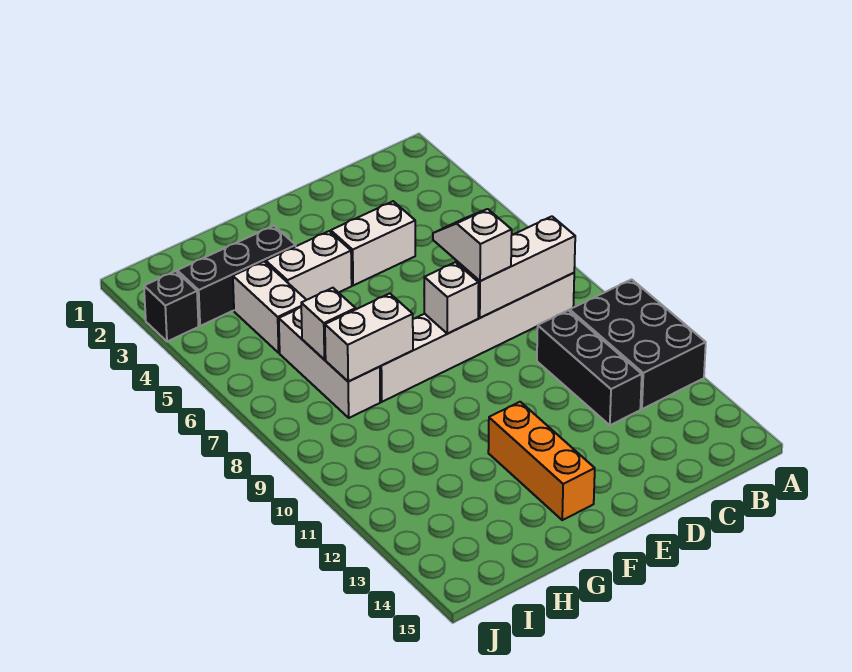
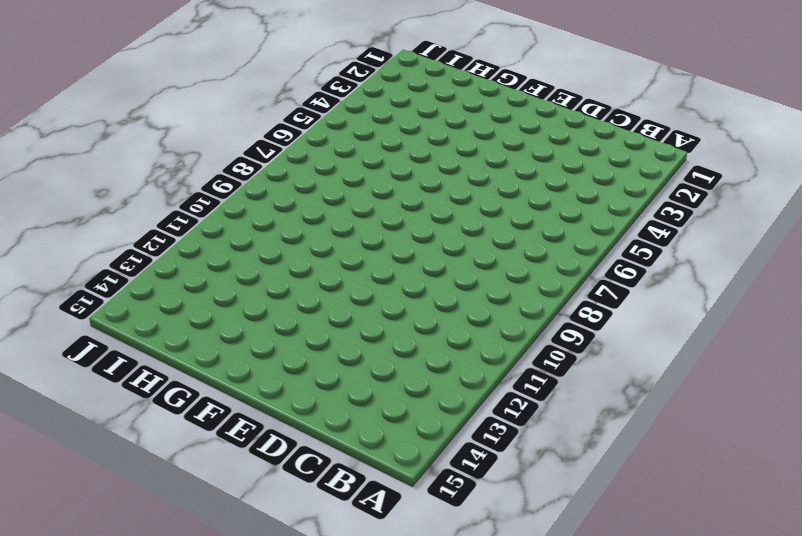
none -> black 2x3 brick [570,279,706,409]
none -> white 1x6 brick [380,273,574,402]
none -> black 1x3 brick [537,311,642,425]

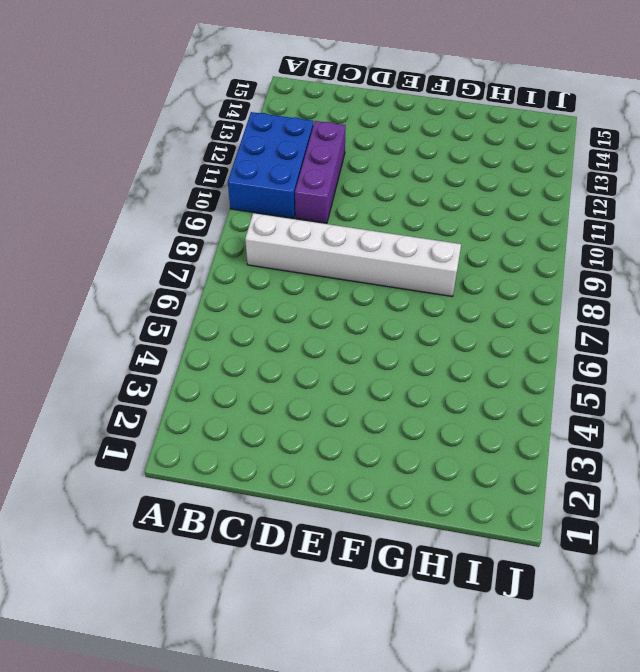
blue 2x3 brick [228,112,313,218] -> black 2x3 brick [570,279,706,409]
purple 1x3 brick [295,121,346,223] -> black 1x3 brick [537,311,642,425]
none -> white 1x2 brick [331,201,415,286]
none -> white 1x2 brick [266,231,352,300]
none -> orange 1x3 brick [488,402,595,520]

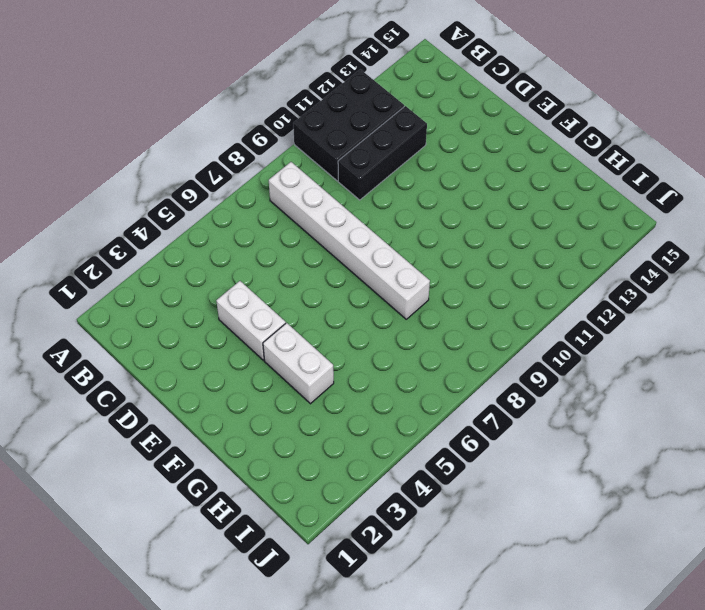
none -> orange 1x3 brick [488,402,595,520]
none -> black 1x3 brick [177,226,296,326]
none -> white 1x2 brick [233,262,306,353]

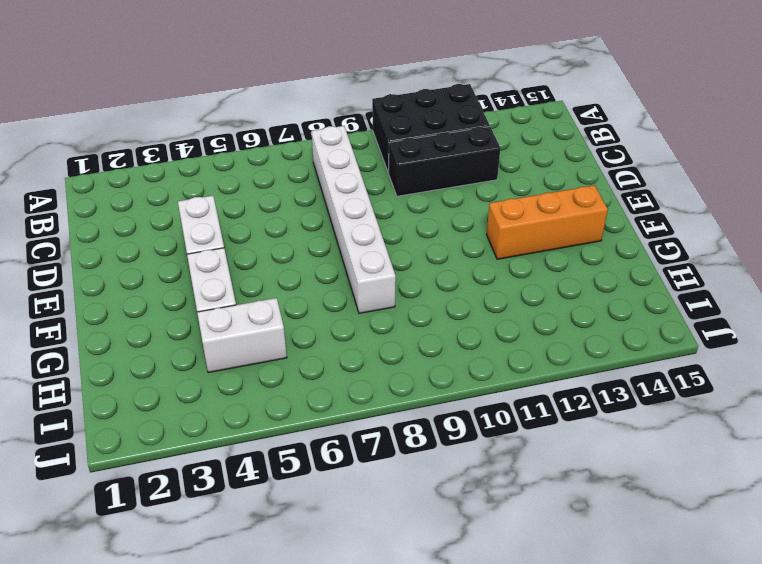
none -> black 1x3 brick [177,226,296,326]
none -> white 1x3 brick [279,307,380,418]
none -> black 1x1 brick [144,271,199,342]

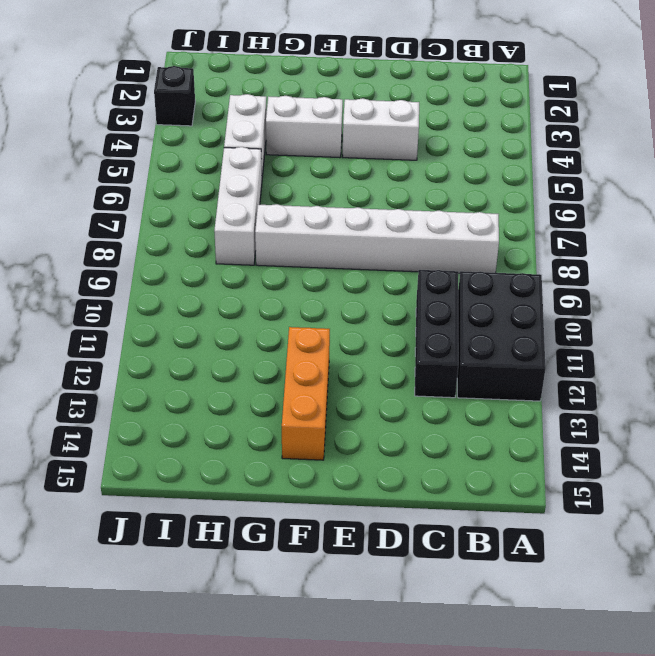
none -> black 1x3 brick [177,226,296,326]
none -> white 1x3 brick [457,216,575,318]
none -> white 1x1 brick [424,262,479,333]

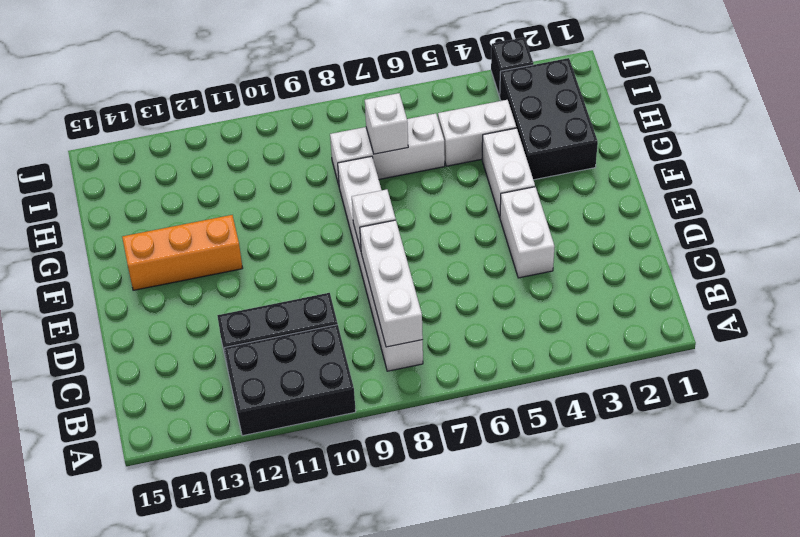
black 2x3 brick [500,58,598,180] -> black 1x3 brick [177,226,296,326]
none -> white 1x2 brick [325,293,413,382]
none -> white 1x2 slope [433,209,512,281]

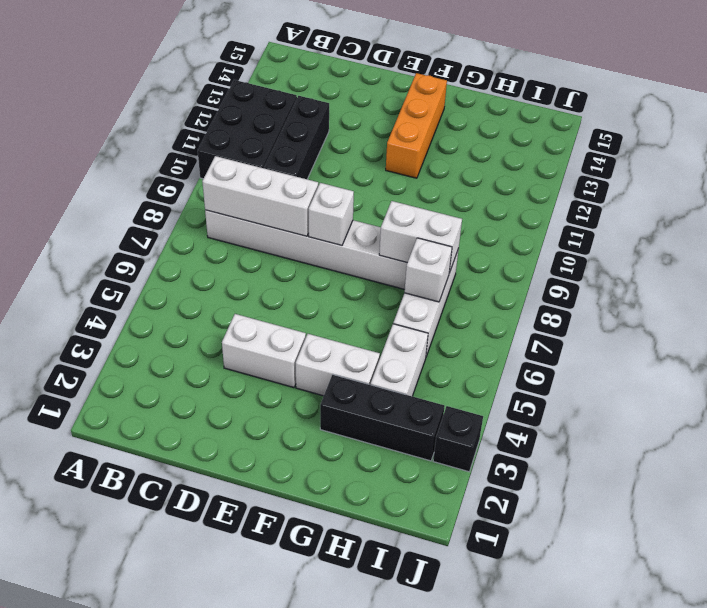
none -> white 1x2 slope [433,209,512,281]

